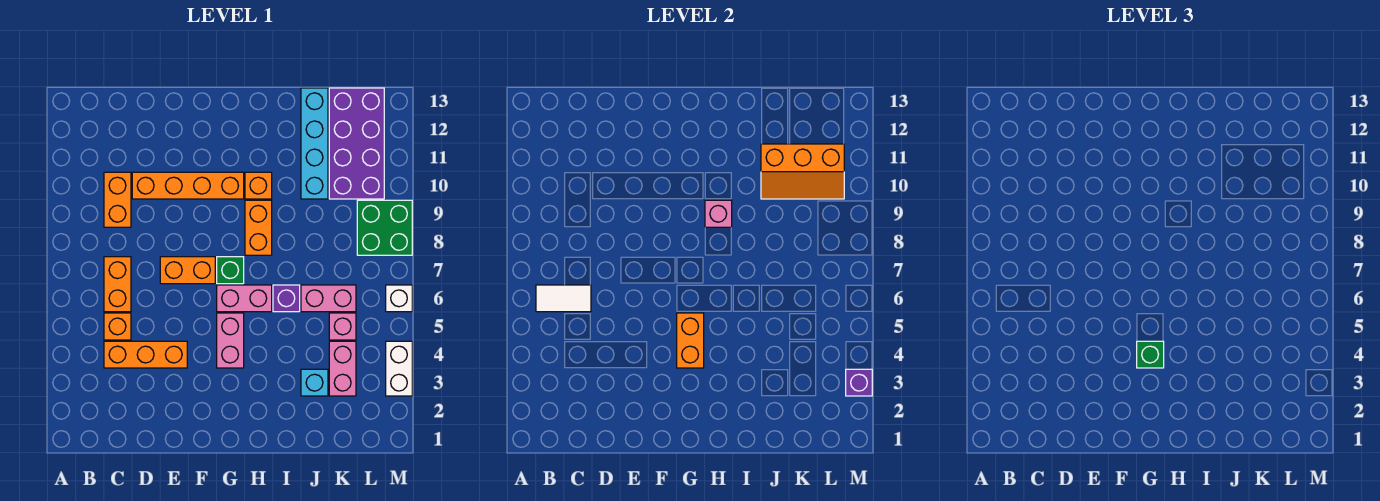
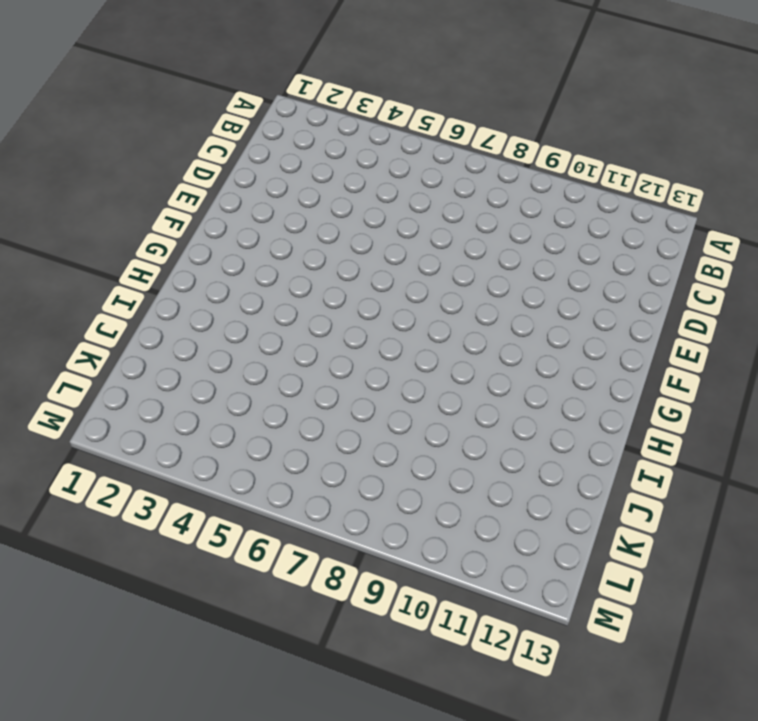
none -> orange 1x3 brick [104,341,187,368]
none -> orange 1x1 brick [104,313,131,340]
none -> orange 1x2 brick [104,257,131,312]

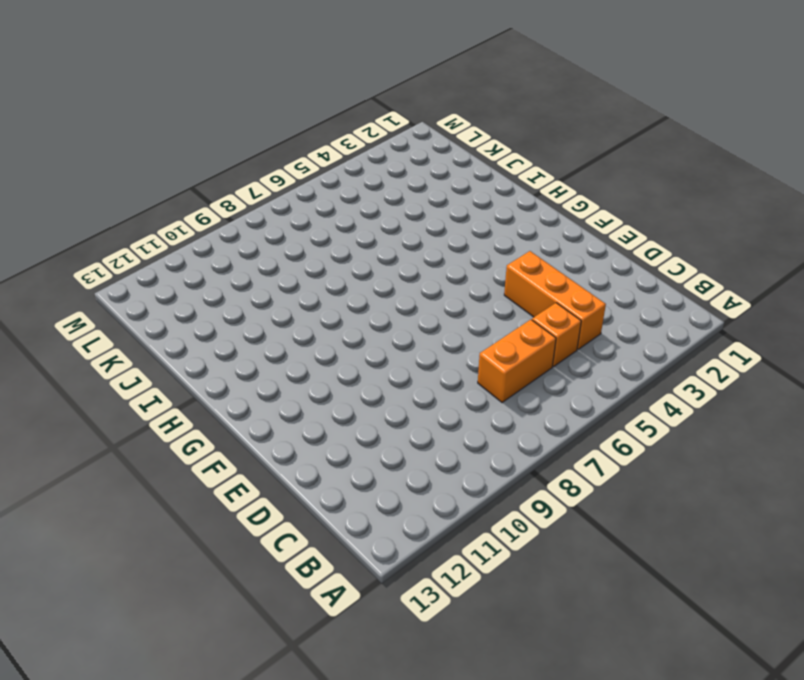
none -> orange 1x2 brick [104,172,131,227]
none -> orange 1x4 brick [132,172,244,199]
none -> orange 1x2 brick [160,257,215,284]

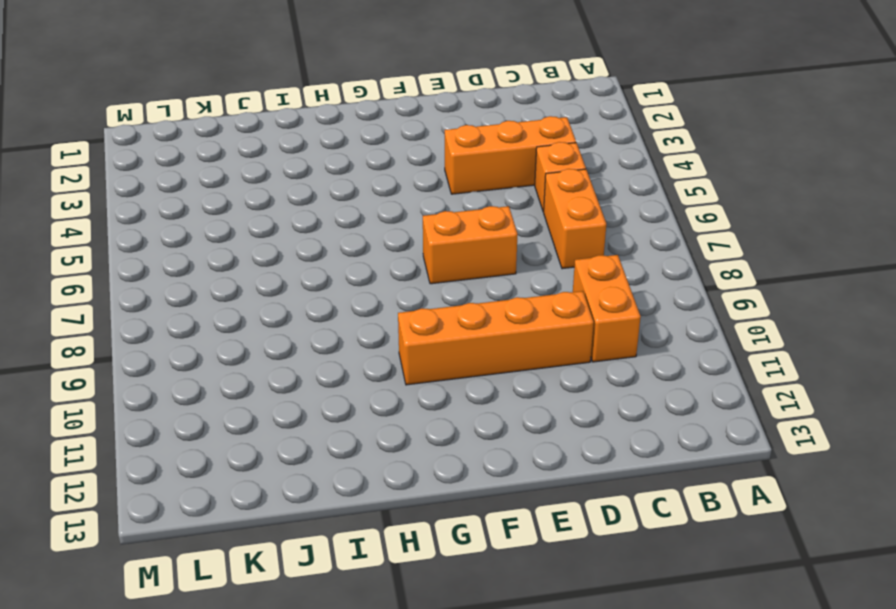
none -> pink 1x2 brick [217,313,244,368]
none -> pink 1x2 brick [217,285,272,312]
none -> green 1x1 brick [217,257,244,284]

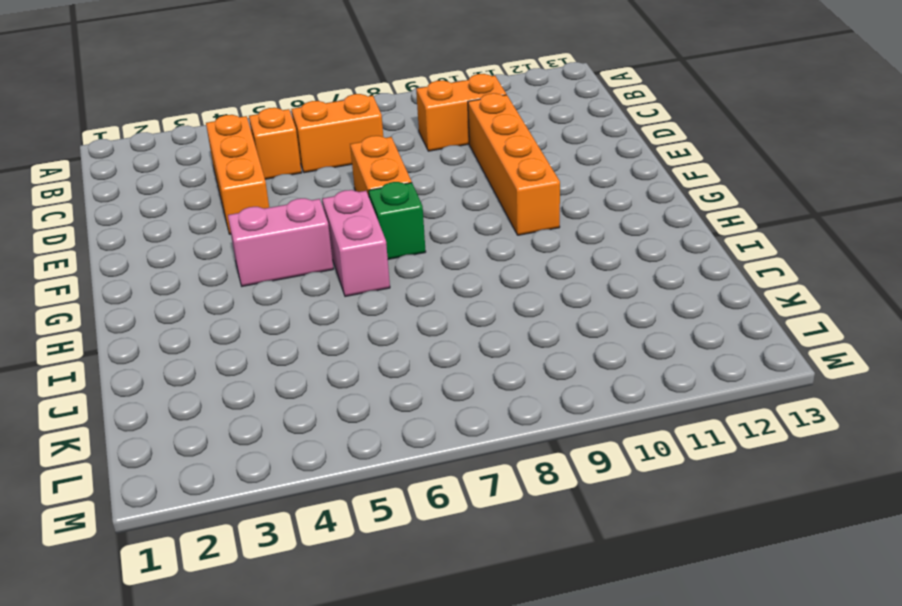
none -> orange 1x2 brick [245,200,272,255]
none -> orange 1x1 brick [245,172,272,199]
none -> purple 1x1 brick [273,285,300,312]

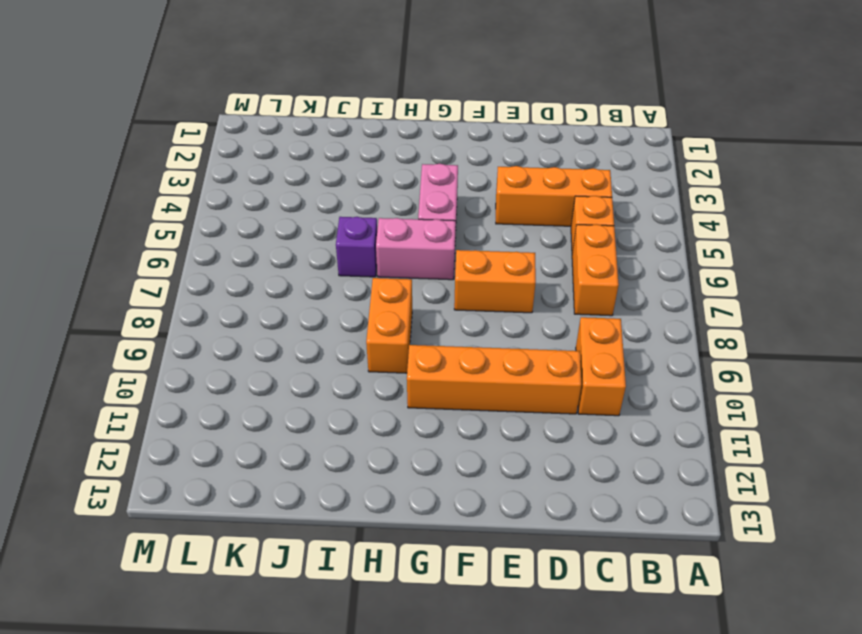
none -> green 1x1 brick [217,257,244,284]
none -> orange 1x1 brick [245,172,272,199]
none -> cyan 1x1 brick [301,369,328,396]

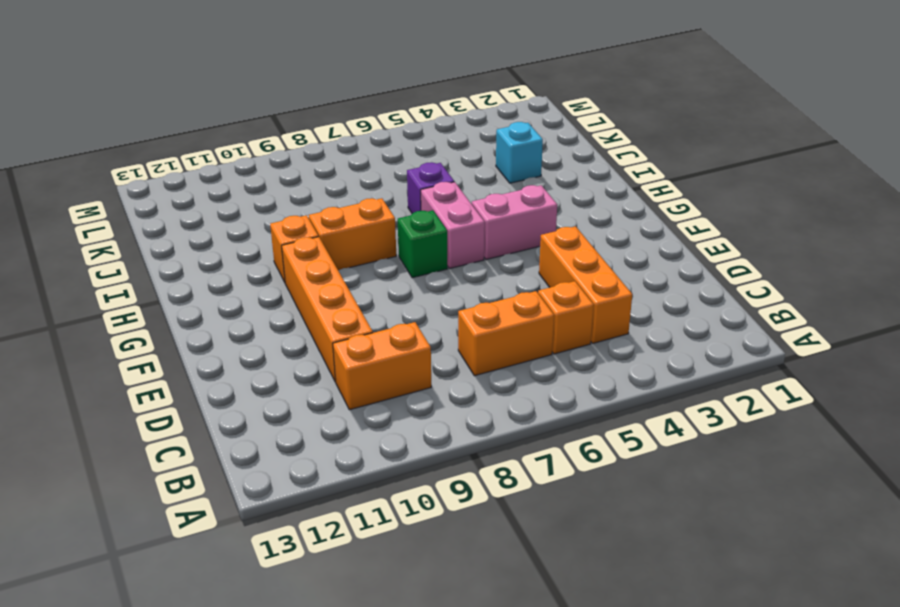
none -> orange 1x2 brick [160,257,215,284]
none -> pink 1x2 brick [301,285,356,312]
none -> cyan 1x4 brick [301,88,328,199]

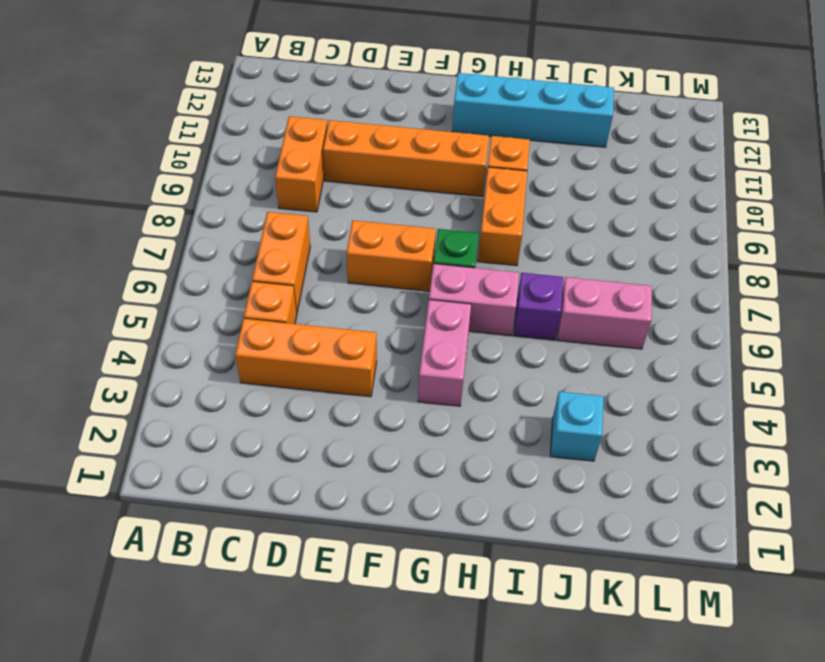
cyan 1x4 brick [452,73,614,147] -> cyan 1x4 brick turned to [301,88,328,199]
none -> pink 1x2 brick [329,341,356,396]
none -> pink 1x1 brick [329,313,356,340]
none -> purple 2x4 brick [329,88,384,199]

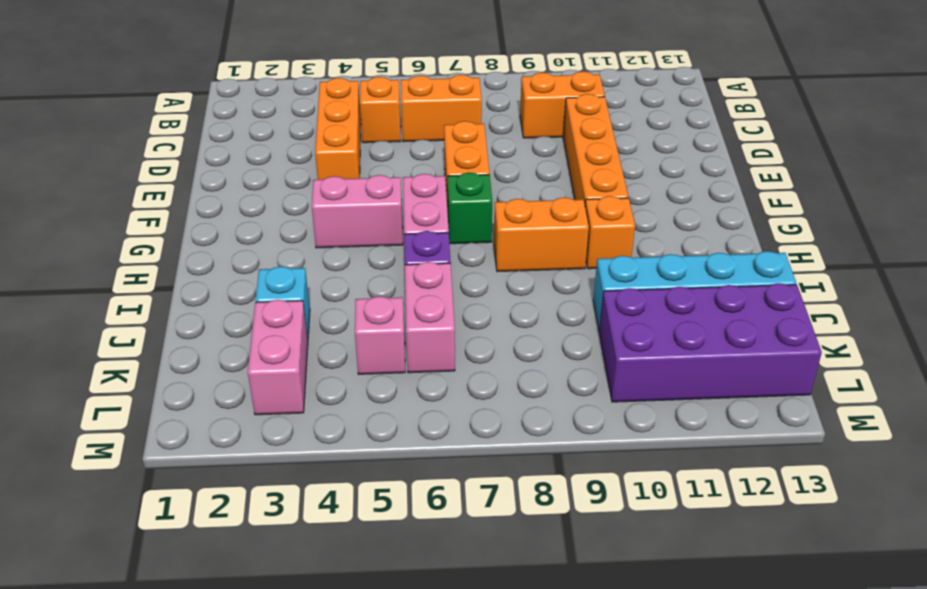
pink 1x2 brick [248,300,308,415] -> pink 1x2 brick turned to [329,341,356,396]
none -> green 2x2 brick [357,200,412,255]
none -> white 1x2 brick [386,341,412,396]
none -> white 1x1 brick [386,285,412,312]

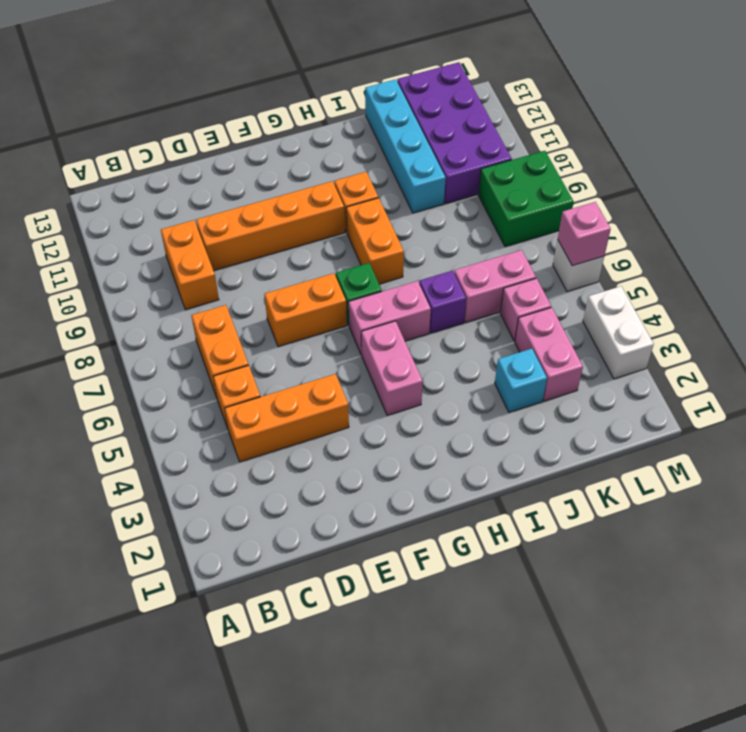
pink 1x1 brick [558,202,611,266] -> pink 1x1 brick moved to [705,200,732,227]
none -> white 1x2 tile [536,285,591,312]
none -> orange 1x2 brick [677,313,704,368]
none -> orange 2x3 slope [761,144,844,199]

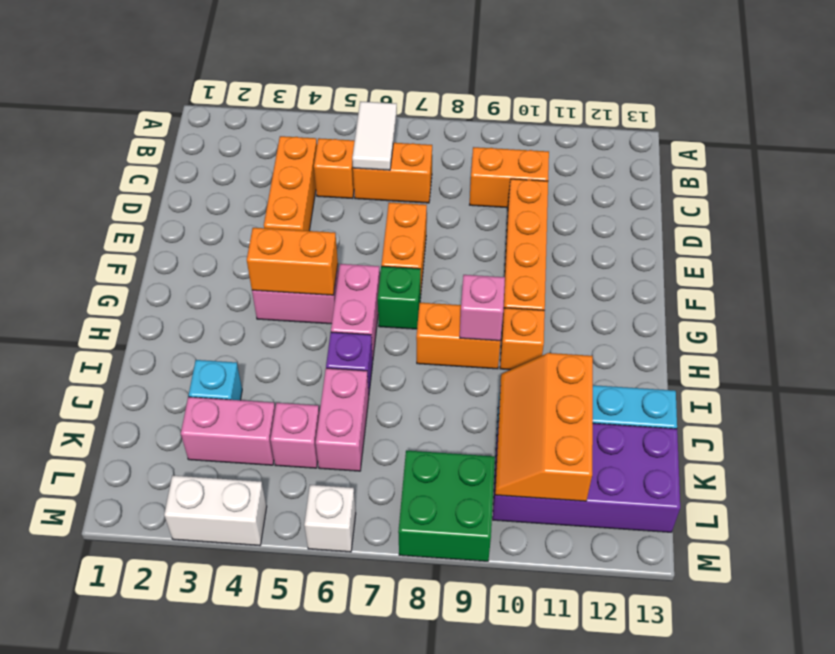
none -> purple 1x1 brick [846,369,872,396]
none -> green 1x1 brick [1137,341,1164,368]

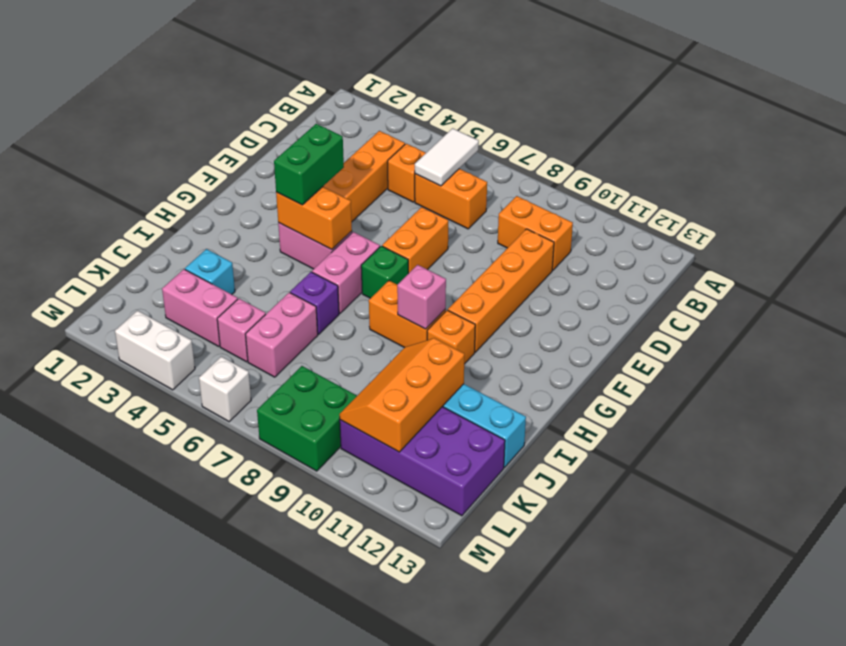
green 1x2 brick [274,124,344,205] -> green 1x1 brick [1137,341,1164,368]
none -> purple 1x1 brick [846,369,872,396]

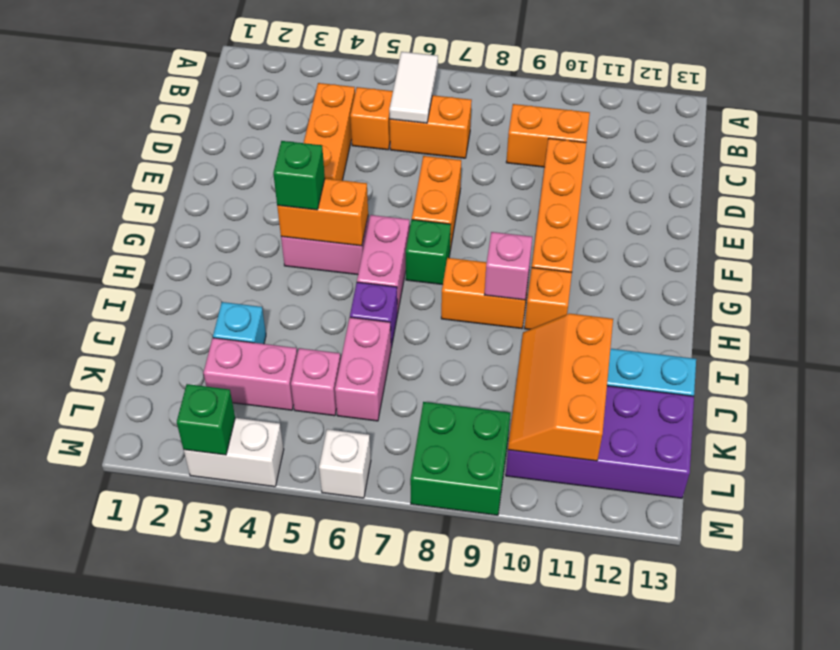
green 1x1 brick [177,384,235,455] -> purple 1x1 brick [846,369,872,396]

